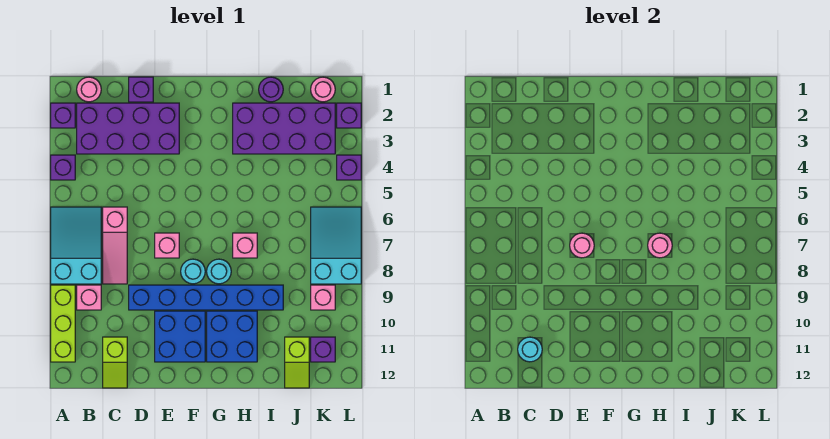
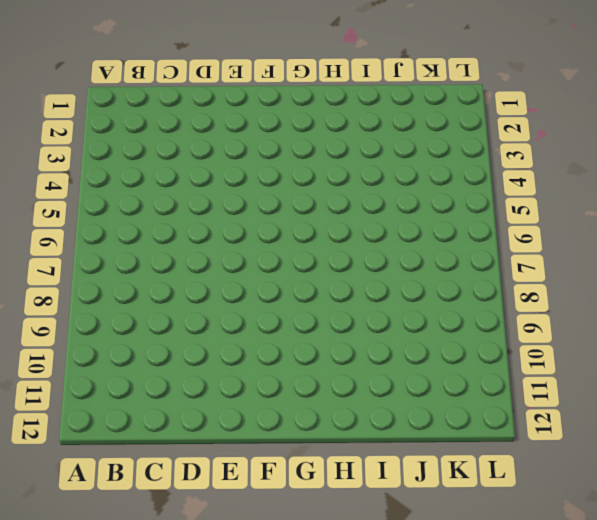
none -> purple 1x1 brick [51,103,75,128]
none -> purple 1x1 brick [51,155,75,180]
none -> cyan 2x3 slope [51,207,101,284]

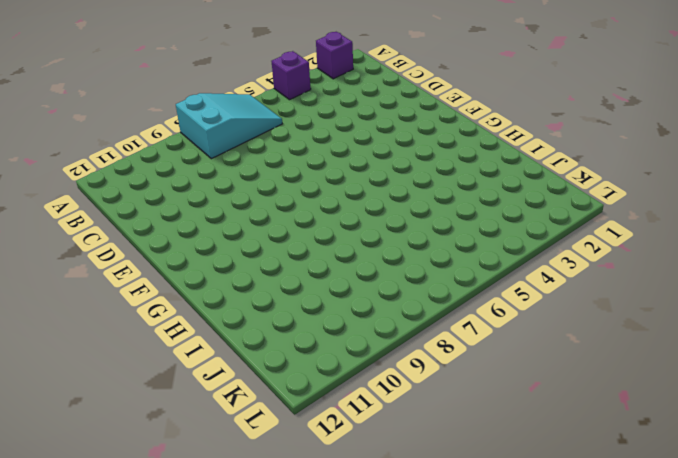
none -> lime 1x3 brick [51,285,75,362]
none -> pink 1x1 round brick [77,77,101,102]
none -> purple 2x4 brick [77,103,179,154]

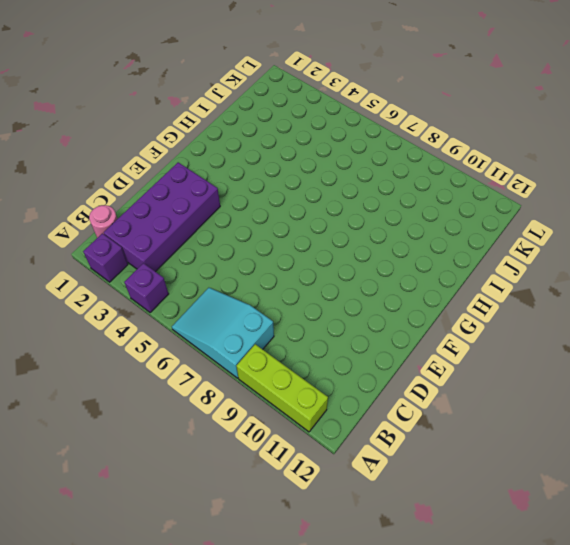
none -> pink 1x1 brick [77,285,101,310]
none -> pink 1x3 slope [103,207,127,284]
none -> lime 1x2 slope [103,337,127,388]

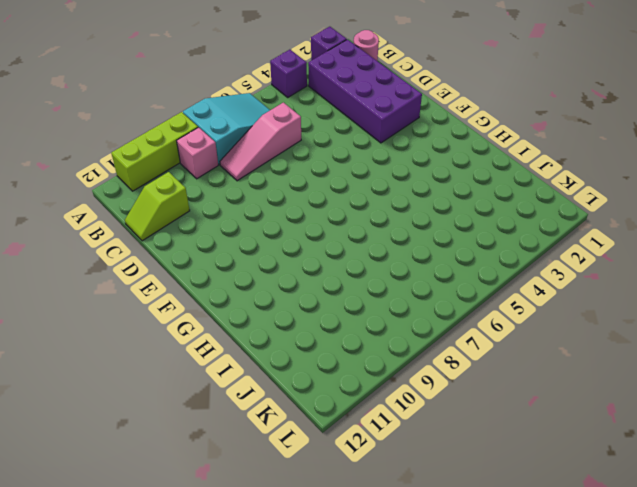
none -> purple 1x1 brick [129,77,153,102]
none -> blue 1x6 brick [129,285,283,310]
none -> pink 1x1 brick [155,233,179,258]

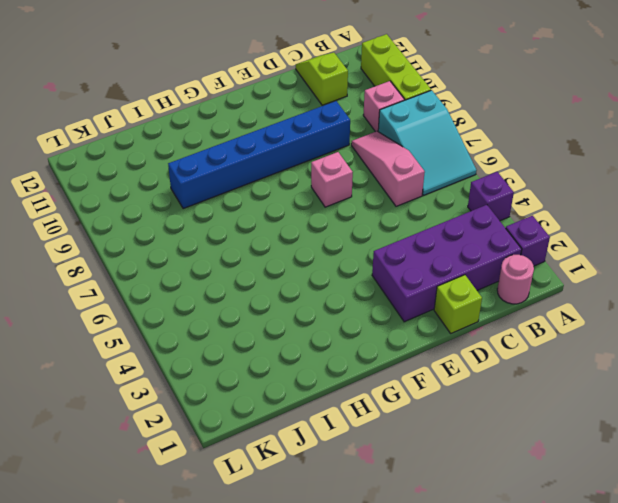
lime 1x1 brick [434,275,482,333] -> purple 1x1 brick [129,77,153,102]
none -> blue 2x2 brick [155,311,205,362]
none -> cyan 1x1 round brick [181,259,205,284]
none -> cyan 1x1 round brick [207,259,231,284]

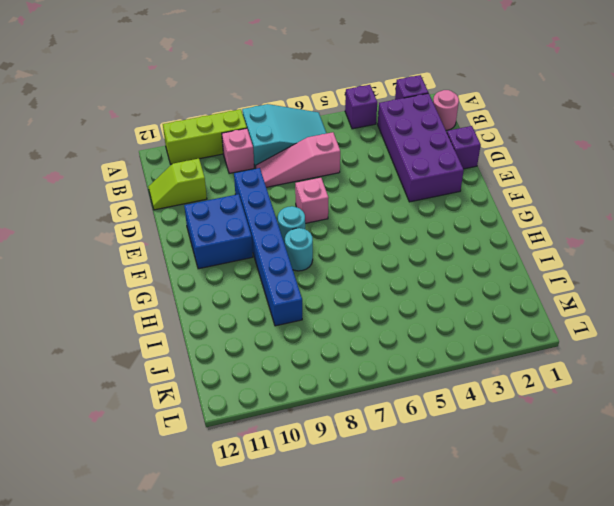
none -> blue 2x2 brick [207,311,257,362]
none -> purple 2x4 brick [233,103,335,154]
none -> pink 1x1 brick [233,233,257,258]

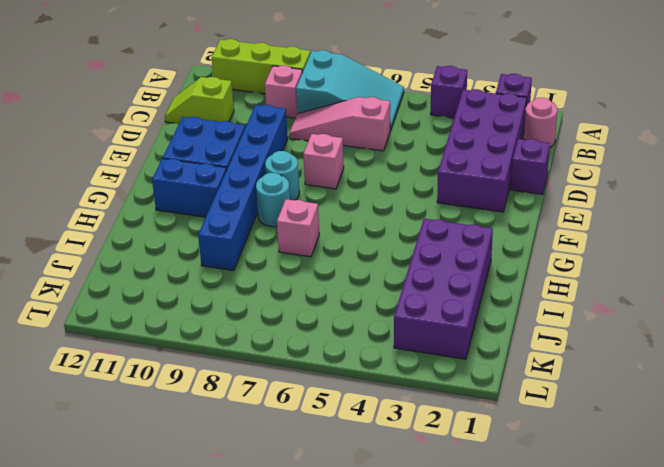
blue 1x2 brick [152,159,226,217] -> blue 2x2 brick [207,311,257,362]
none -> purple 1x1 round brick [259,77,283,102]
none -> lime 1x2 slope [285,337,309,388]
none -> pink 1x1 round brick [311,77,335,102]

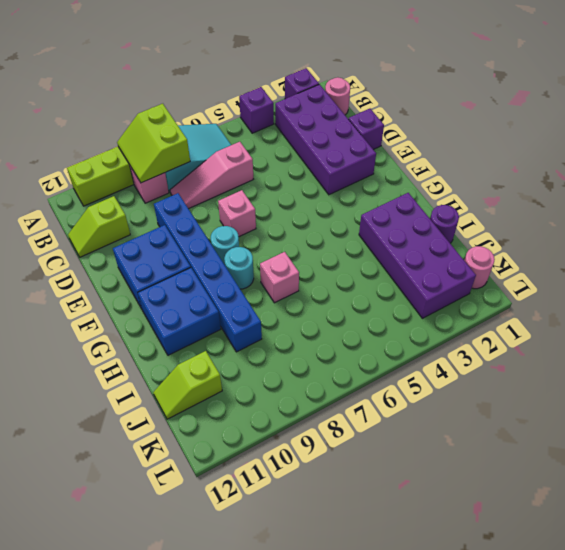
lime 2x2 slope [117,104,190,183] -> none
none -> cyan 2x3 slope [311,207,361,284]
none -> pink 1x1 brick [311,285,335,310]
none -> purple 1x1 brick [311,337,335,362]

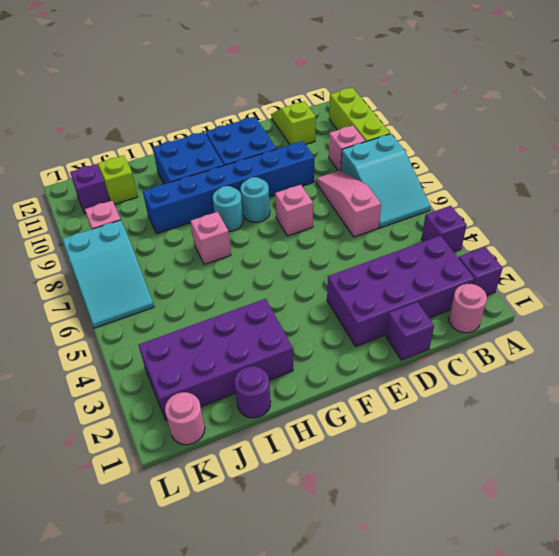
none -> purple 1x1 brick [337,103,361,128]
none -> purple 1x1 brick [337,155,361,180]
none -> cyan 1x1 round brick [518,337,542,362]

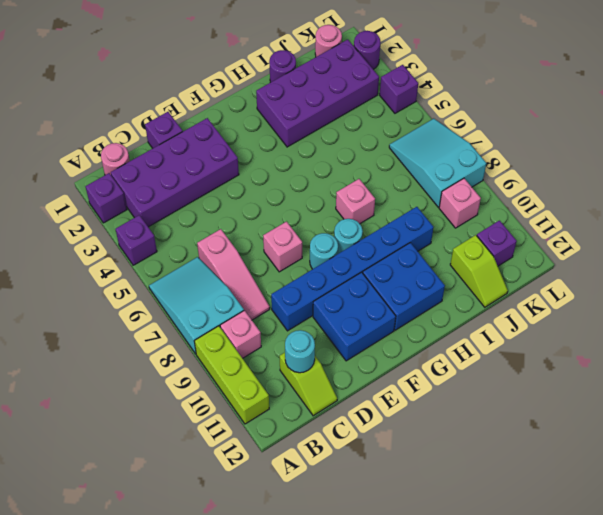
purple 1x1 round brick [354,31,380,69] -> purple 1x1 brick [337,103,361,128]
none -> pink 1x1 round brick [570,233,594,258]
none -> pink 1x1 round brick [648,233,672,258]

